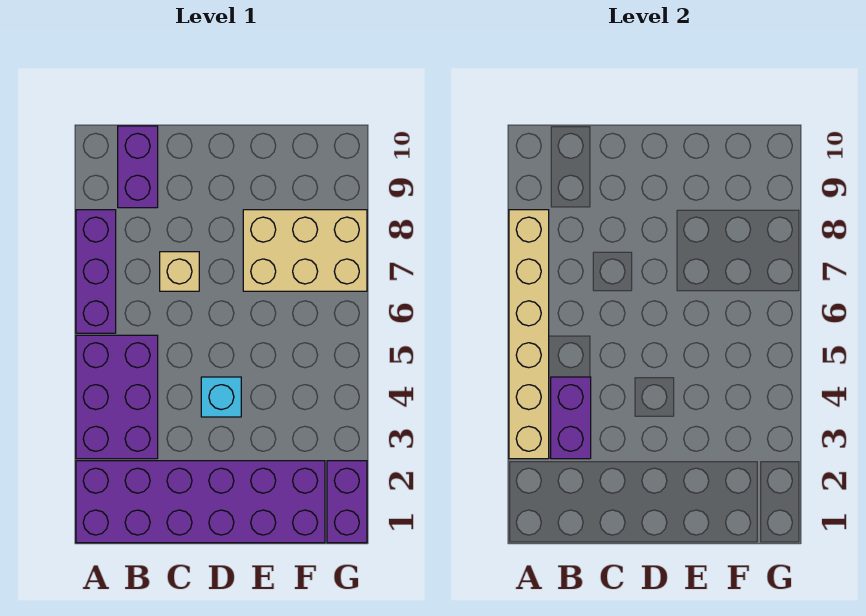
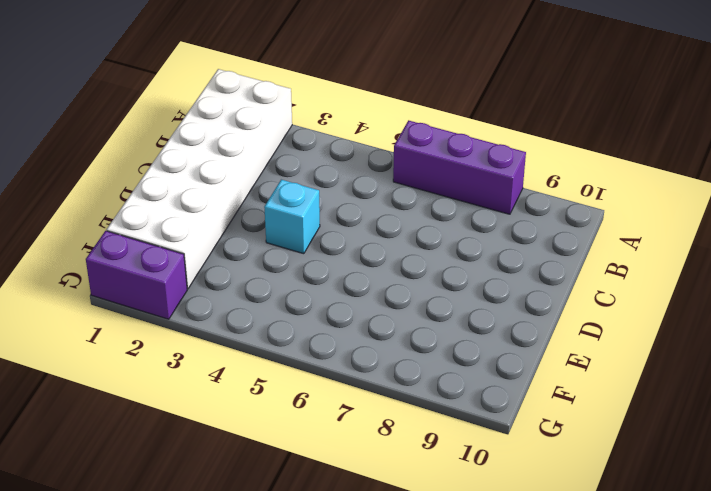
white 2x6 brick [106,69,292,289] -> purple 2x6 brick [76,461,325,543]
none -> purple 2x3 brick [76,335,158,459]
none -> purple 1x2 brick [118,126,158,208]

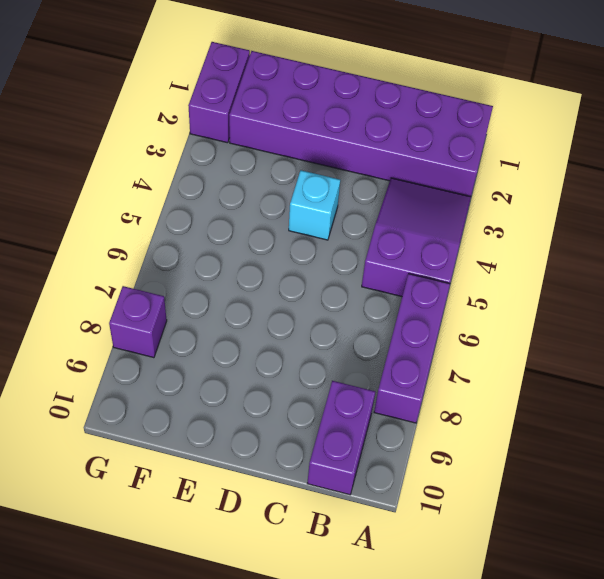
purple 2x3 slope [362,178,471,297] -> purple 2x3 brick [76,335,158,459]
purple 1x1 brick [109,286,167,358] -> tan 2x3 brick [243,210,367,291]
none -> tan 1x1 brick [160,252,199,291]
none -> tan 1x6 brick [509,210,549,459]

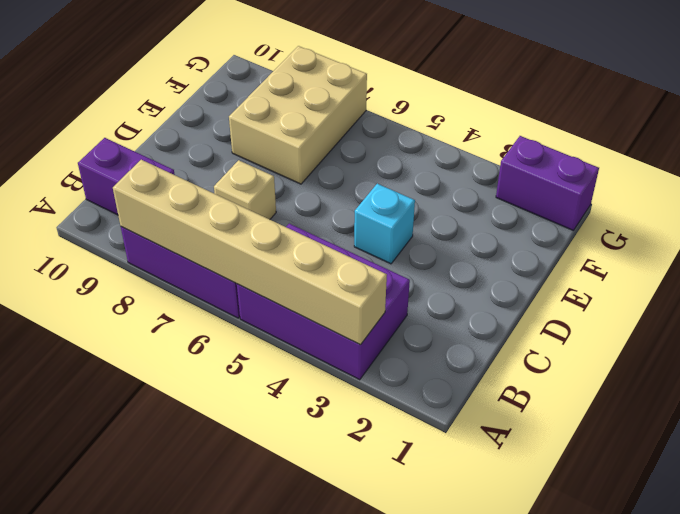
none -> purple 2x6 brick [76,461,325,543]
none -> purple 1x2 brick [551,377,591,459]

